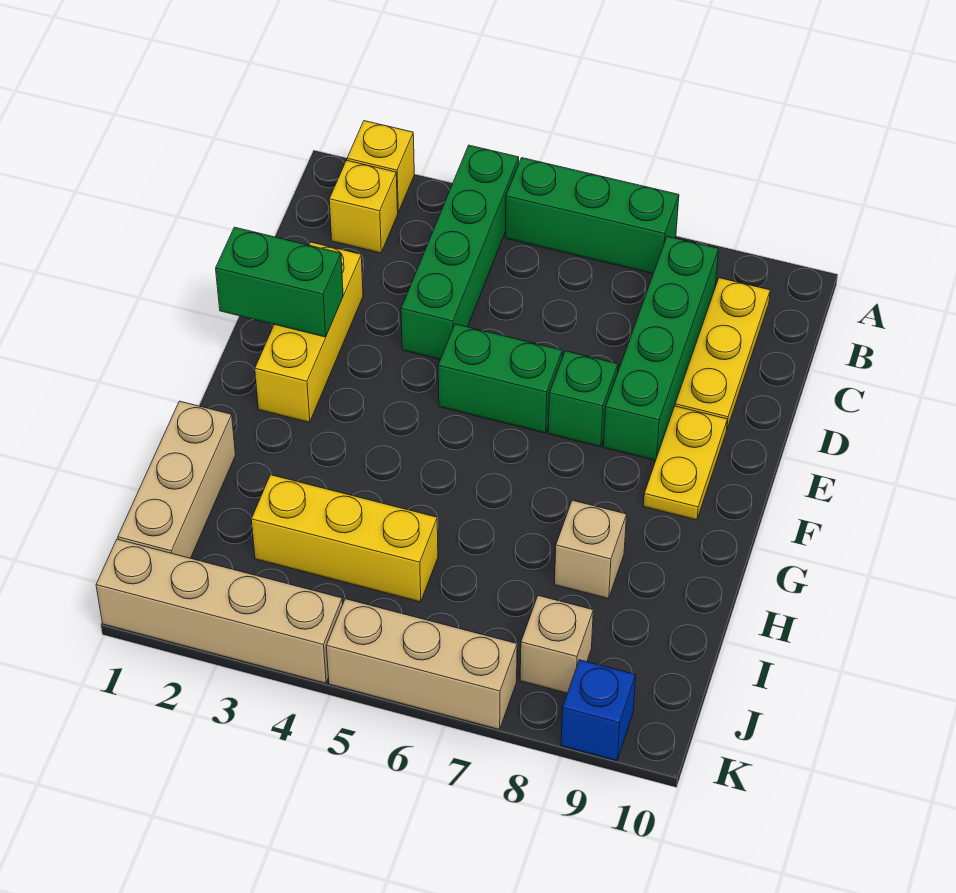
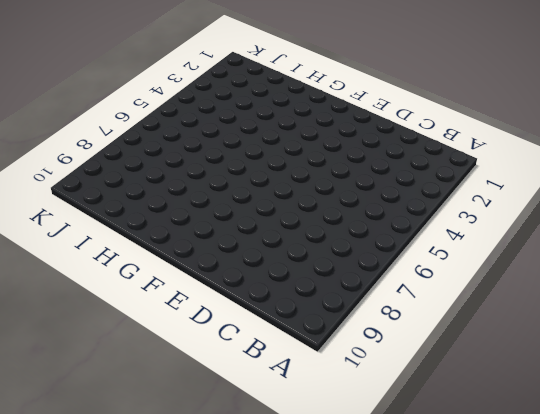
none -> yellow 1x1 brick [347,121,414,212]
none -> green 1x4 brick [401,145,519,359]
none -> green 1x3 brick [506,158,679,274]

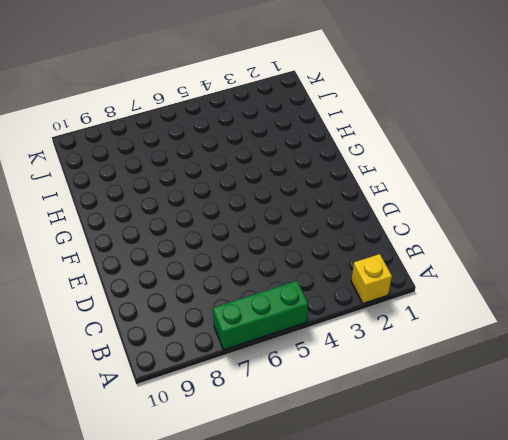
none -> green 1x4 brick [401,145,519,359]
none -> yellow 1x1 brick [329,160,398,253]
none -> green 1x4 brick [604,236,719,461]

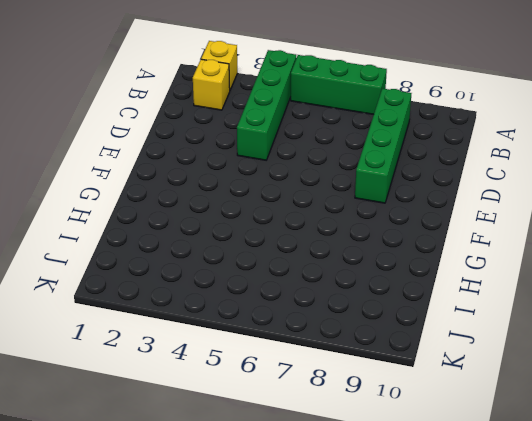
none -> yellow 1x3 plate [675,278,770,430]
none -> yellow 1x3 brick [255,242,363,422]
none -> green 1x2 brick [438,324,562,433]

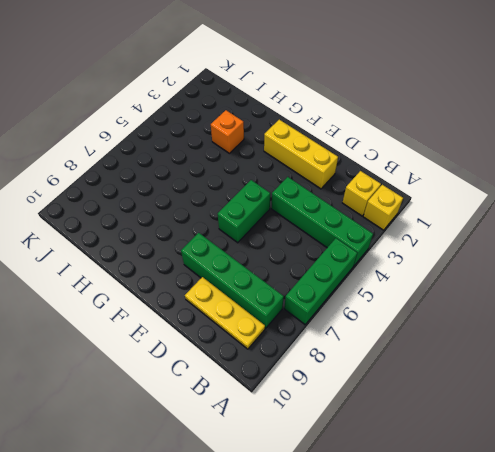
orange 1x1 brick [211,110,244,153] -> none
none -> green 1x1 brick [548,351,618,447]
none -> yellow 1x2 plate [644,406,727,520]
none -> tan 1x3 brick [118,401,236,558]

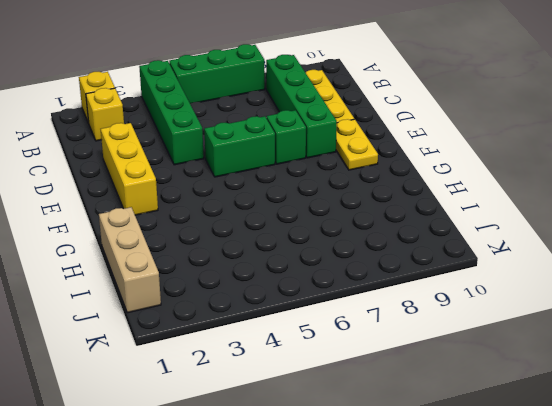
none -> tan 1x1 brick [555,500,627,599]
none -> yellow 1x3 brick [251,475,438,602]
none -> tan 1x1 brick [520,596,593,693]

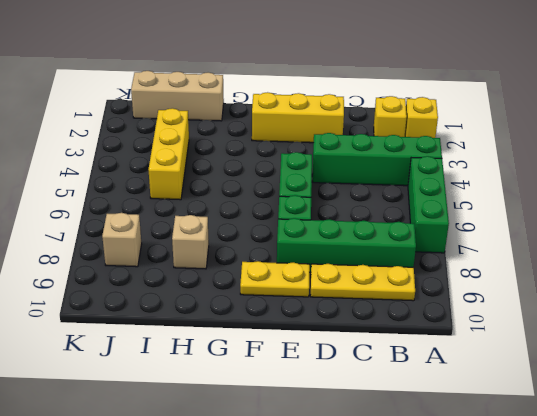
none -> tan 1x4 brick [96,539,343,683]
none -> tan 1x3 brick [326,599,517,730]
none -> blue 1x1 brick [561,660,636,761]

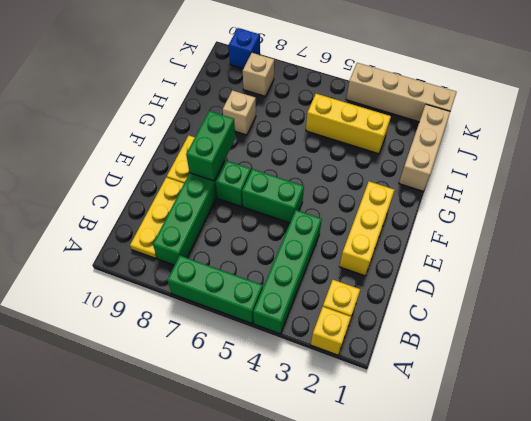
green 1x2 brick [186,111,235,181] -> green 1x2 brick turned to [216,227,343,337]
none -> tan 1x3 brick [326,599,517,730]

